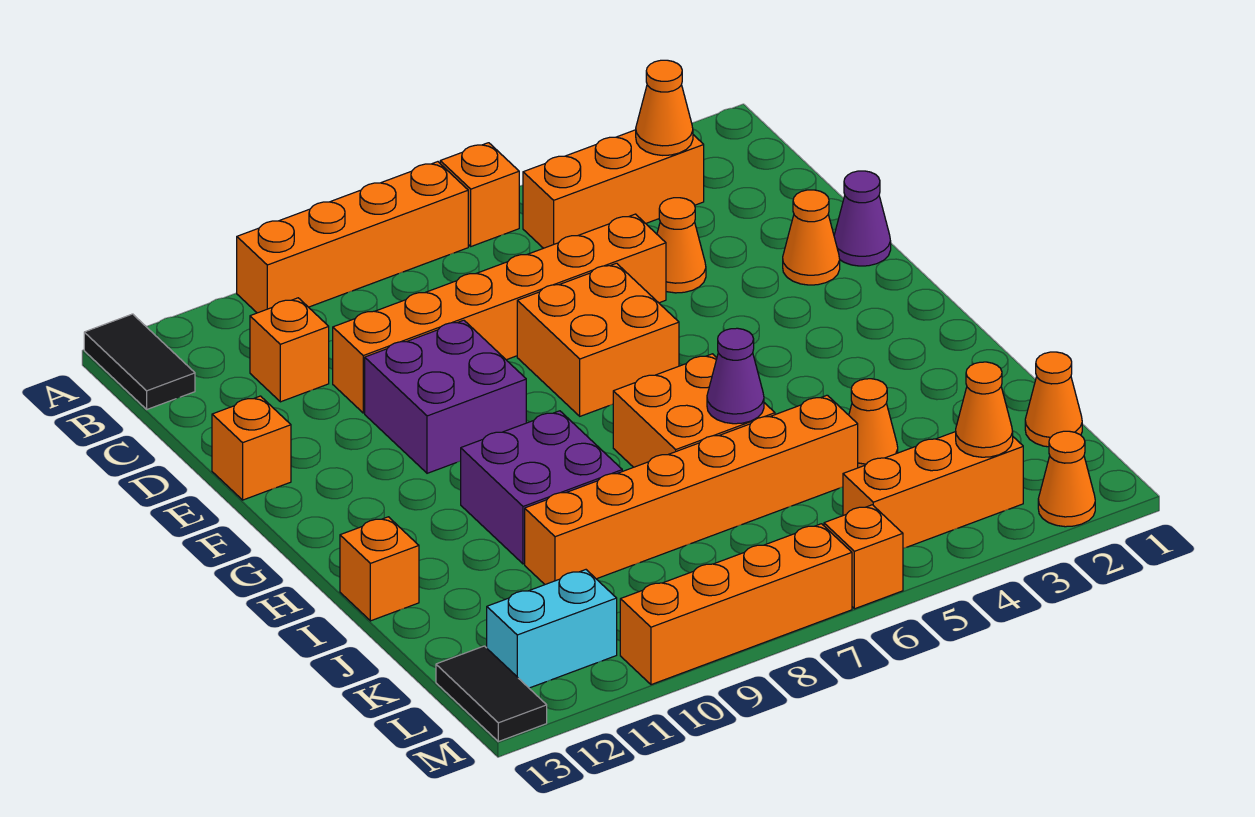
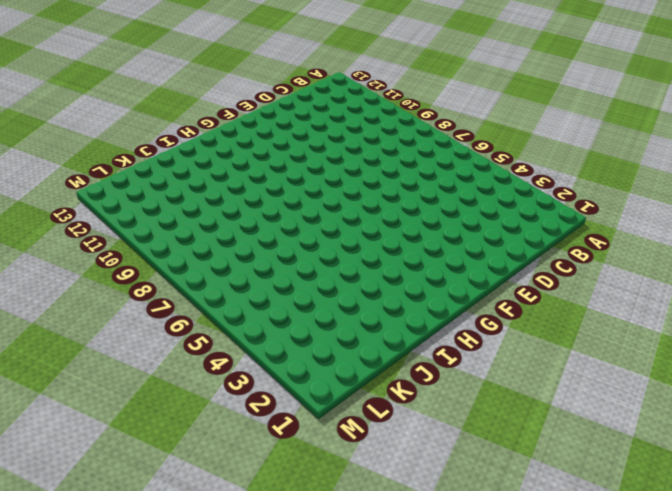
none -> orange 1x1 brick [440,143,519,246]
none -> orange 1x4 brick [237,162,468,313]
none -> black 1x2 tile [84,314,195,409]

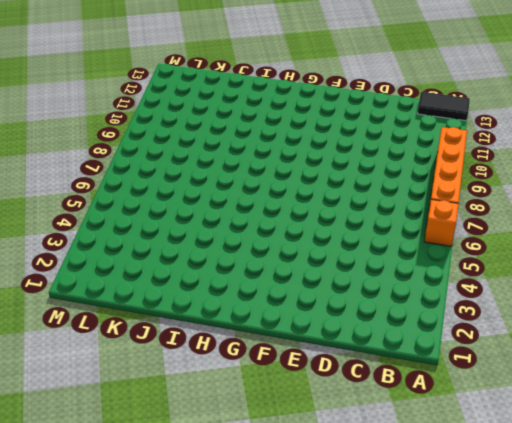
none -> orange 1x3 brick [523,130,704,248]
none -> orange 1x1 brick [250,298,329,402]
none -> orange 1x1 cone [657,198,706,293]

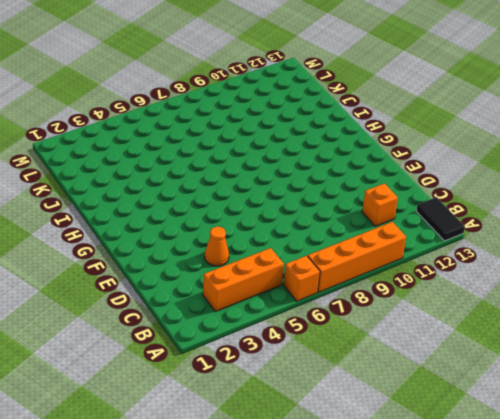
none -> orange 1x6 brick [333,214,666,413]
none -> purple 1x1 cone [834,171,891,266]
none -> orange 1x1 cone [783,190,840,285]

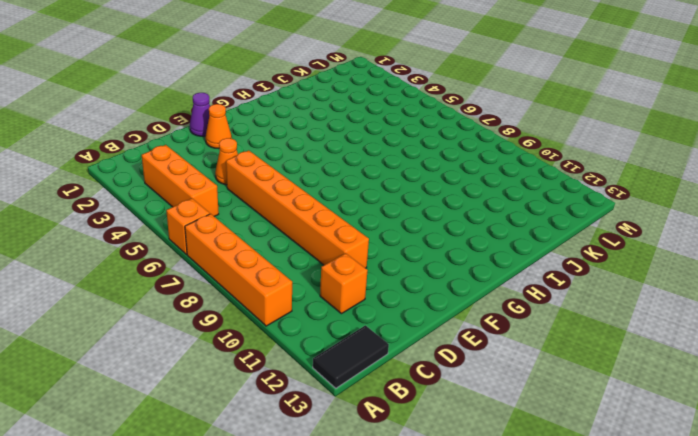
none -> orange 2x2 brick [517,263,679,416]
none -> purple 2x2 brick [365,320,526,473]
none -> orange 1x1 brick [212,396,291,500]

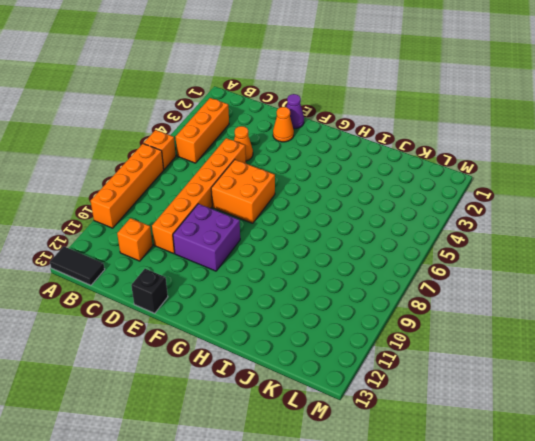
black 1x1 brick [131,269,168,313] -> orange 1x1 brick [212,396,291,500]
none -> orange 2x2 brick [613,354,775,467]
none -> purple 2x2 brick [461,411,622,564]
none -> orange 1x1 brick [340,517,419,621]

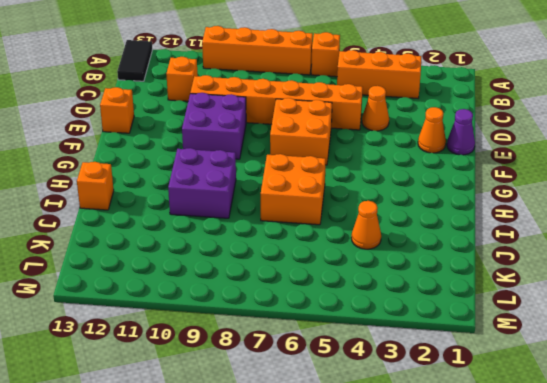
none -> orange 1x6 brick [525,395,858,584]
none -> orange 1x1 cone [1025,352,1082,447]
none -> orange 1x3 brick [843,432,1023,548]

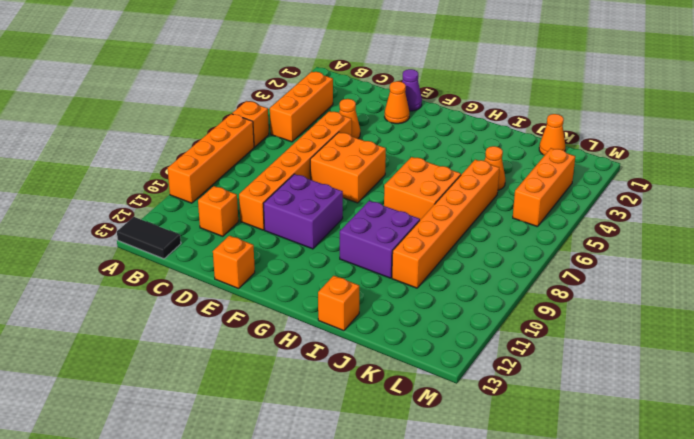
none -> cyan 1x2 brick [487,570,617,688]
none -> black 1x2 tile [436,646,547,742]
none -> orange 1x1 cone [1038,431,1095,527]

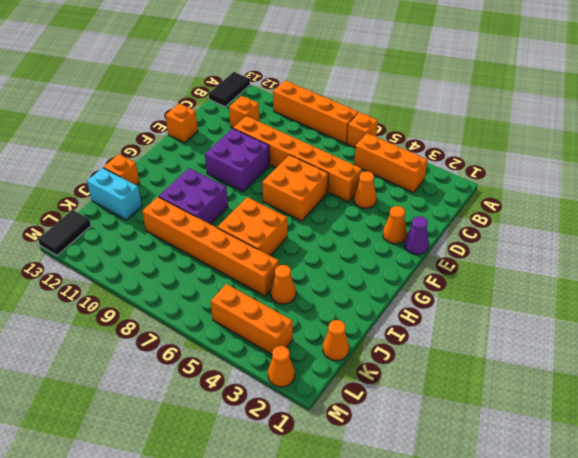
cyan 1x2 brick [87,168,142,220] -> cyan 1x2 brick moved to [487,570,617,688]
none -> orange 1x1 brick [824,505,903,609]
none -> orange 1x4 brick [620,524,852,685]
none -> orange 1x1 cone [636,60,693,155]

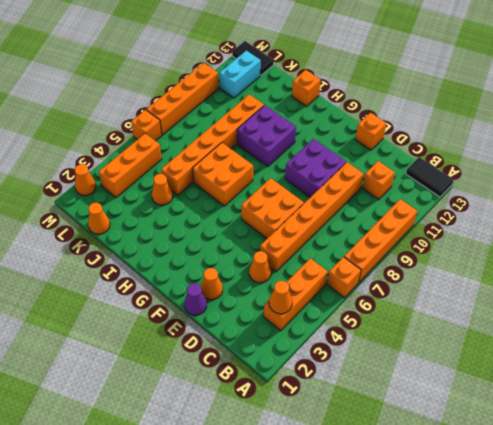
none -> purple 1x1 cone [707,328,764,424]
none -> orange 1x1 cone [956,362,1013,457]

